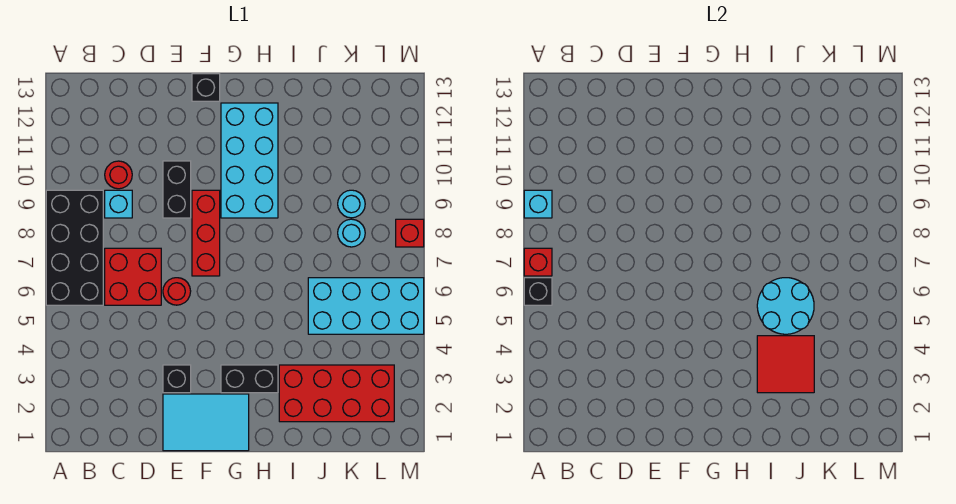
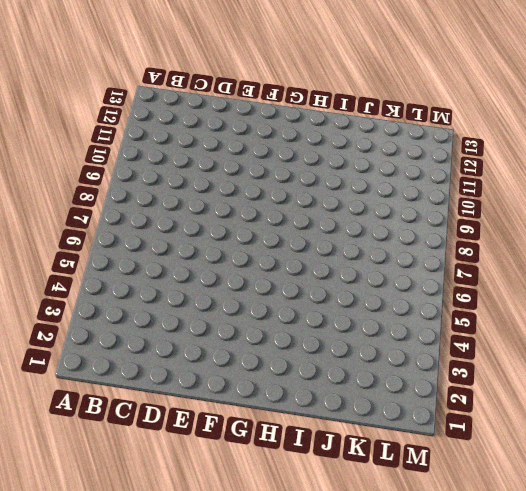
none -> black 2x4 brick [46,190,103,305]
none -> red 2x2 brick [105,248,161,305]
none -> cyan 1x1 brick [105,190,132,218]

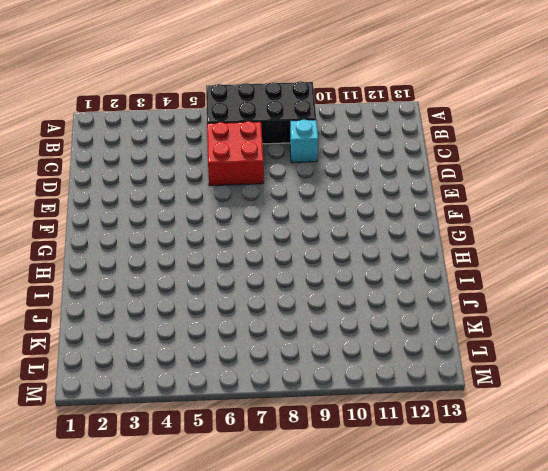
none -> red 1x1 round brick [105,161,132,189]
none -> cyan 2x3 tile [163,394,249,451]
none -> black 1x1 brick [163,365,191,393]

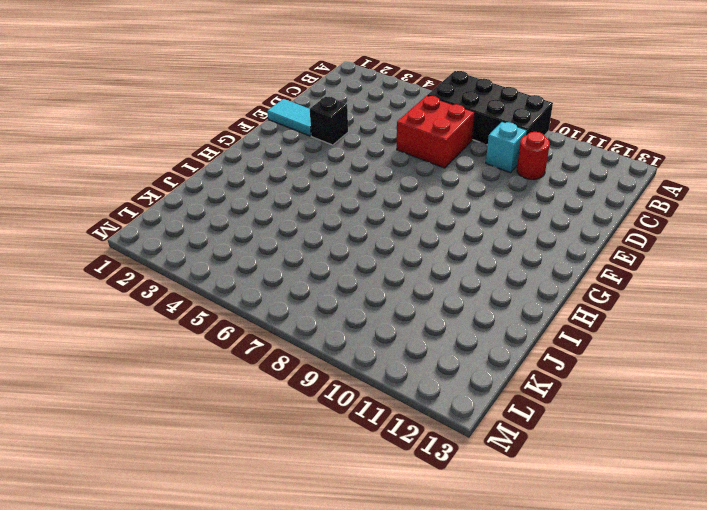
cyan 1x2 tile [267,99,311,136] -> cyan 2x3 tile [163,394,249,451]
none -> red 1x1 round brick [163,278,191,305]
none -> black 1x2 brick [163,161,191,218]
none -> red 1x3 brick [192,190,220,276]

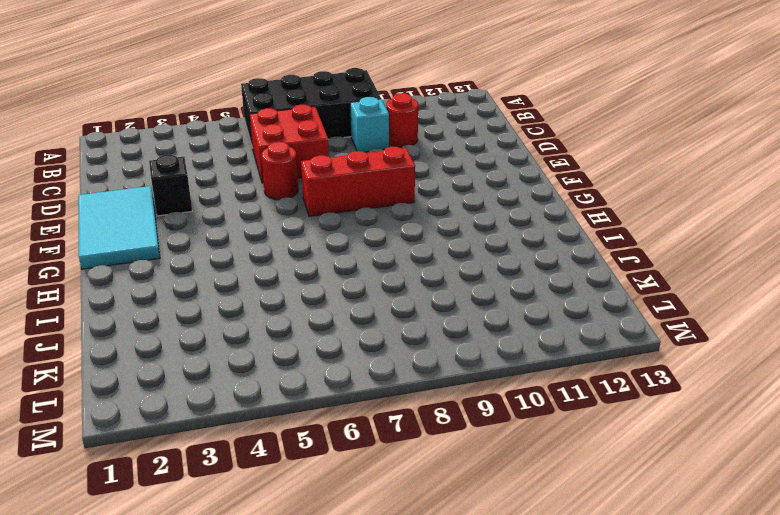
none -> black 1x2 brick [163,161,191,218]
none -> black 1x1 brick [192,74,220,101]
none -> black 1x2 brick [221,365,278,393]

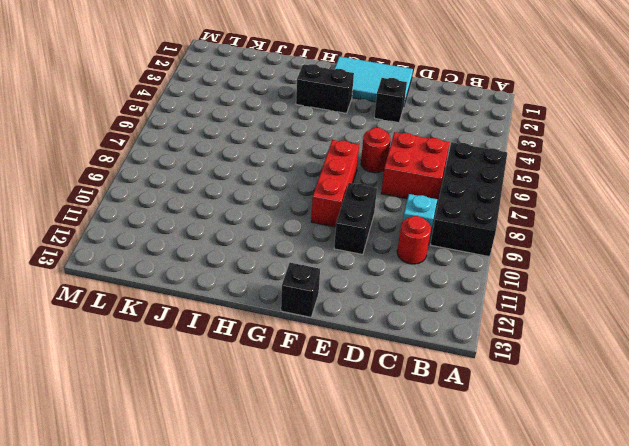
none -> cyan 2x4 brick [221,103,278,218]
none -> red 2x4 brick [279,365,394,422]
none -> cyan 2x4 brick [308,278,424,334]

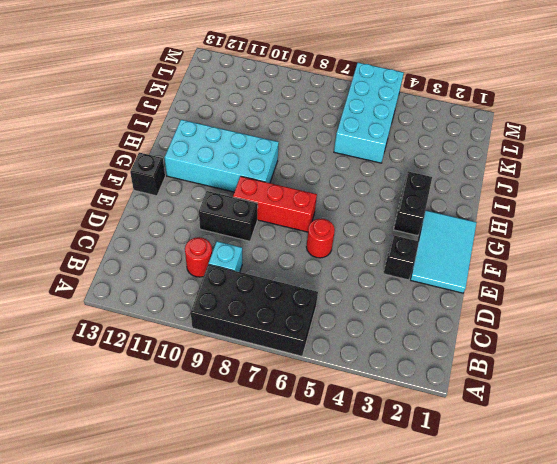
none -> red 2x2 brick [105,248,161,305]
none -> red 2x4 brick [279,365,394,422]
none -> cyan 1x1 round brick [338,219,365,247]

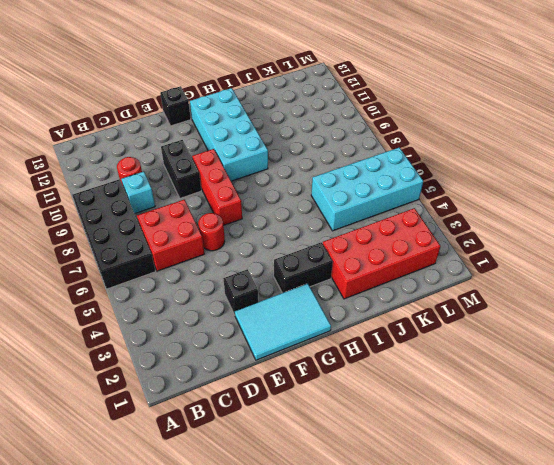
none -> cyan 1x1 round brick [338,219,365,247]
none -> cyan 1x1 round brick [338,190,365,218]
none -> red 1x1 brick [396,219,424,247]

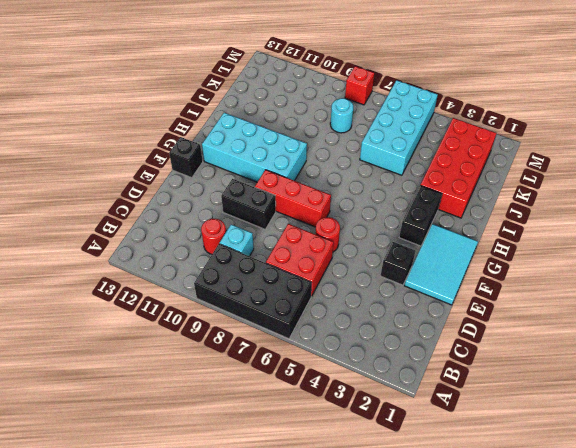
none -> cyan 1x1 round brick [338,190,365,218]
none -> black 1x1 brick [524,278,552,305]
none -> red 1x1 brick [524,248,552,276]

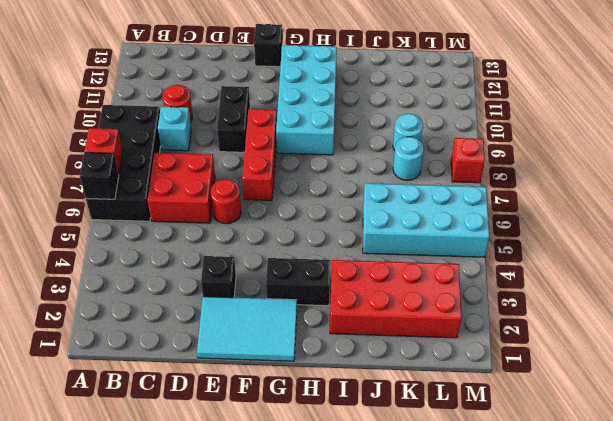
none -> cyan 1x1 brick [524,190,552,218]
none -> red 2x2 tile [757,336,814,393]
none -> cyan 2x2 round brick [757,278,814,334]

